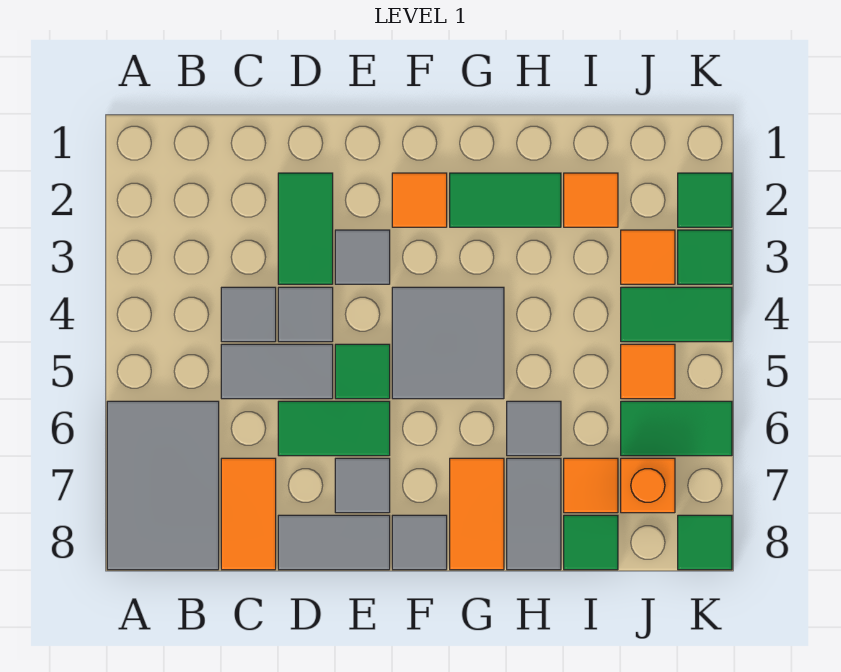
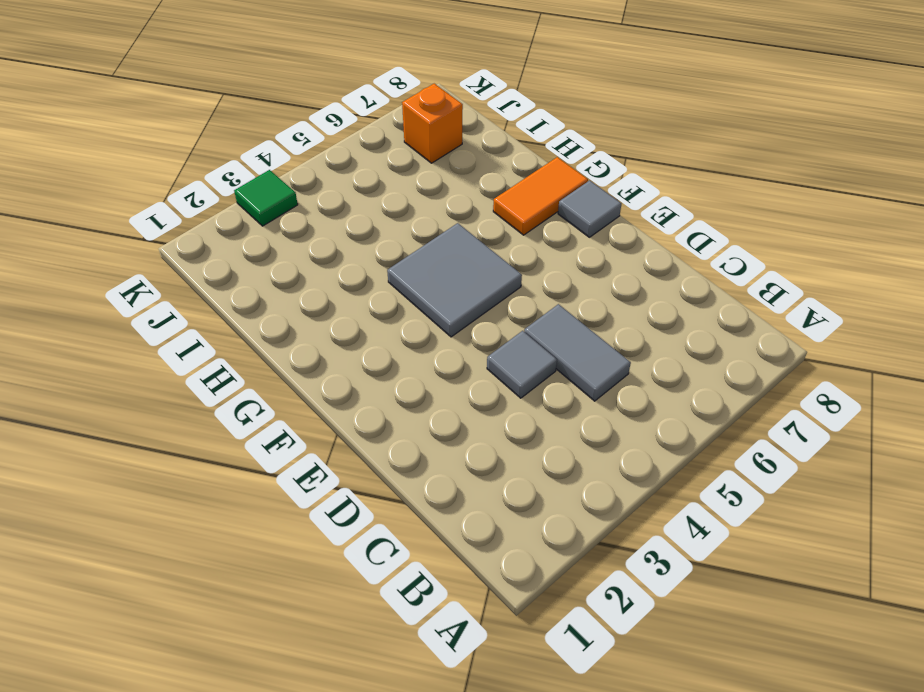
none -> grey 2x3 tile [107,401,219,570]
none -> grey 1x1 tile [221,287,276,342]
none -> orange 1x2 tile [221,458,276,570]

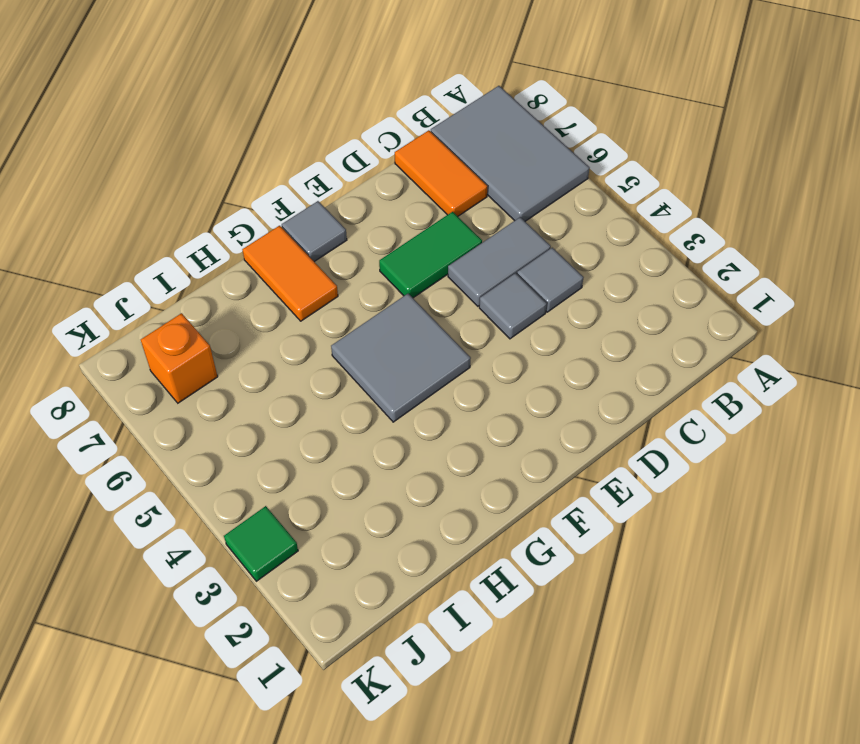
none -> green 1x2 tile [278,173,333,284]
none -> grey 1x2 tile [278,515,390,570]
none -> grey 1x1 tile [335,230,390,284]

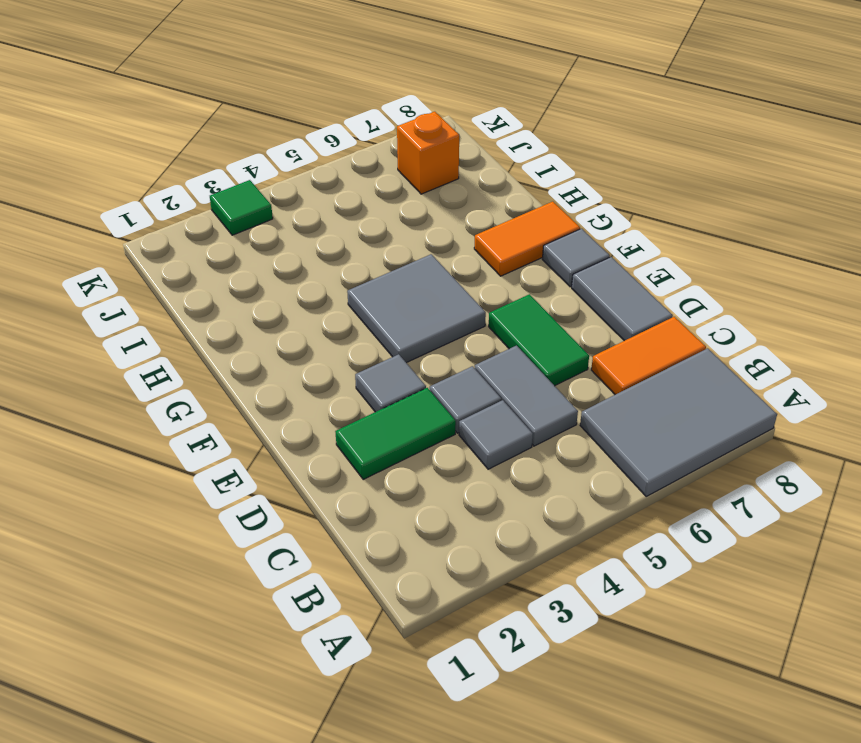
none -> green 1x1 tile [335,344,390,399]
none -> grey 1x1 tile [335,458,390,513]
none -> orange 1x1 tile [392,173,447,227]

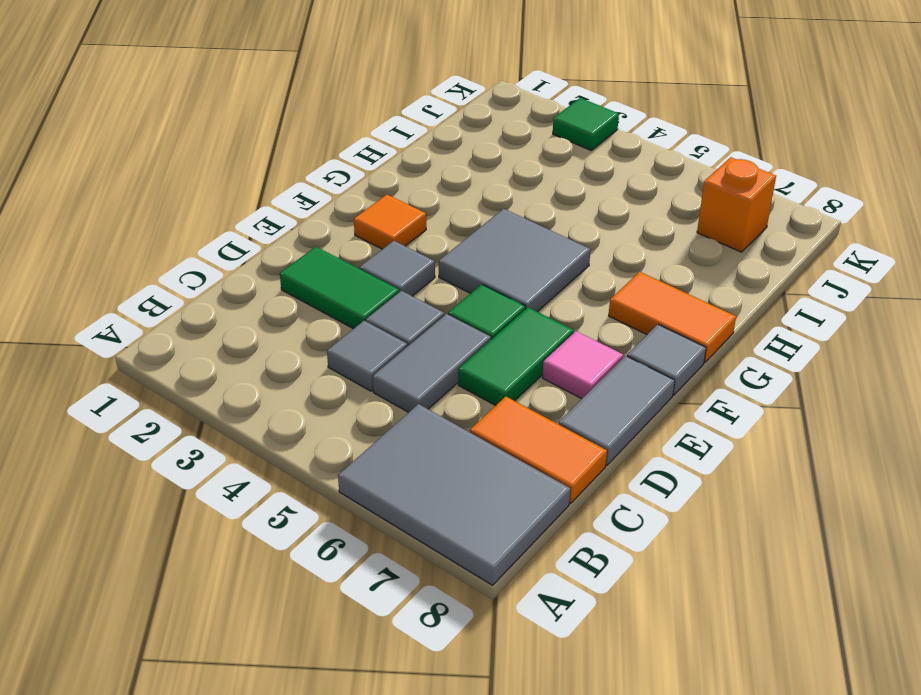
pink 1x1 tile [542,331,623,399] -> grey 1x1 tile [335,458,390,513]
none -> green 1x2 tile [450,173,561,227]
none -> grey 1x1 tile [507,401,561,456]
none -> grey 1x2 tile [507,458,561,570]

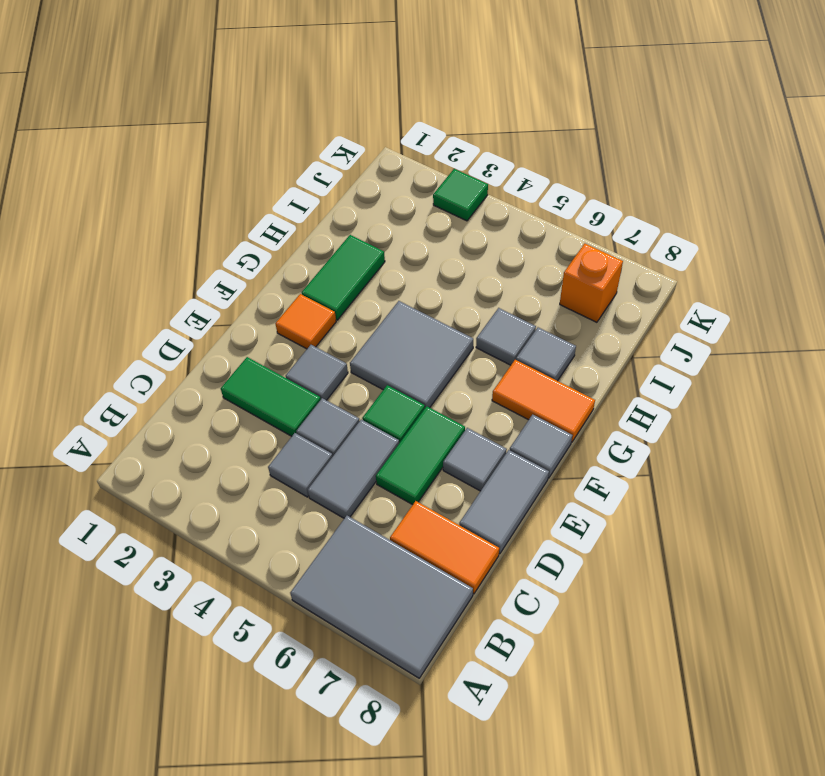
grey 1x1 tile [516,327,576,381] -> grey 1x2 tile [507,458,561,570]
none -> orange 1x1 tile [564,173,618,227]
none -> orange 1x1 tile [564,458,618,513]
none -> green 1x1 tile [564,515,618,570]

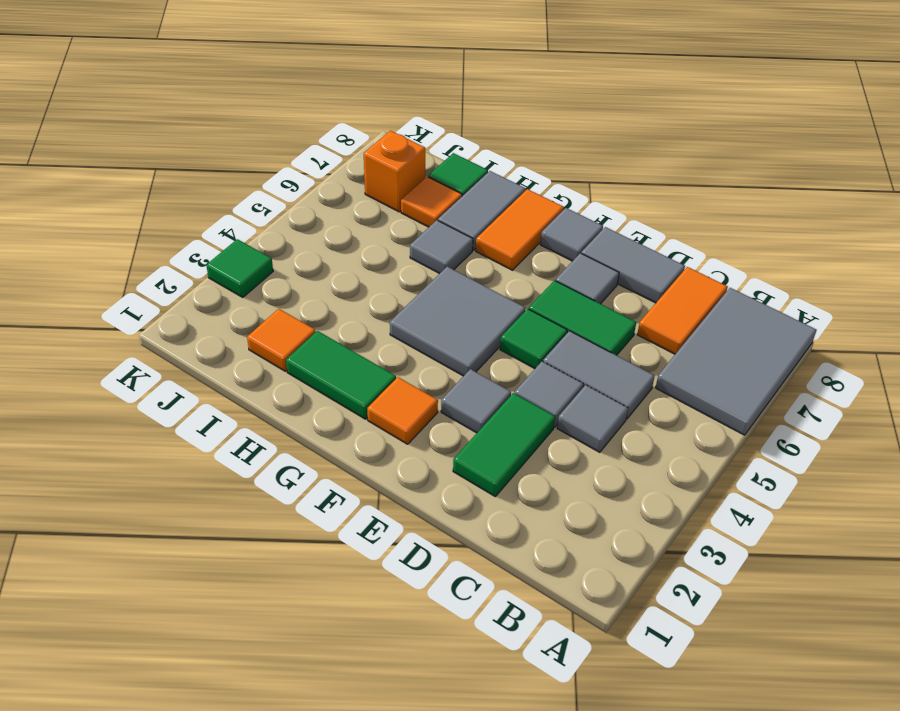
none -> orange 1x1 tile [621,230,675,284]
none -> green 1x2 tile [621,287,732,342]
none -> orange 1x1 tile [621,344,675,399]

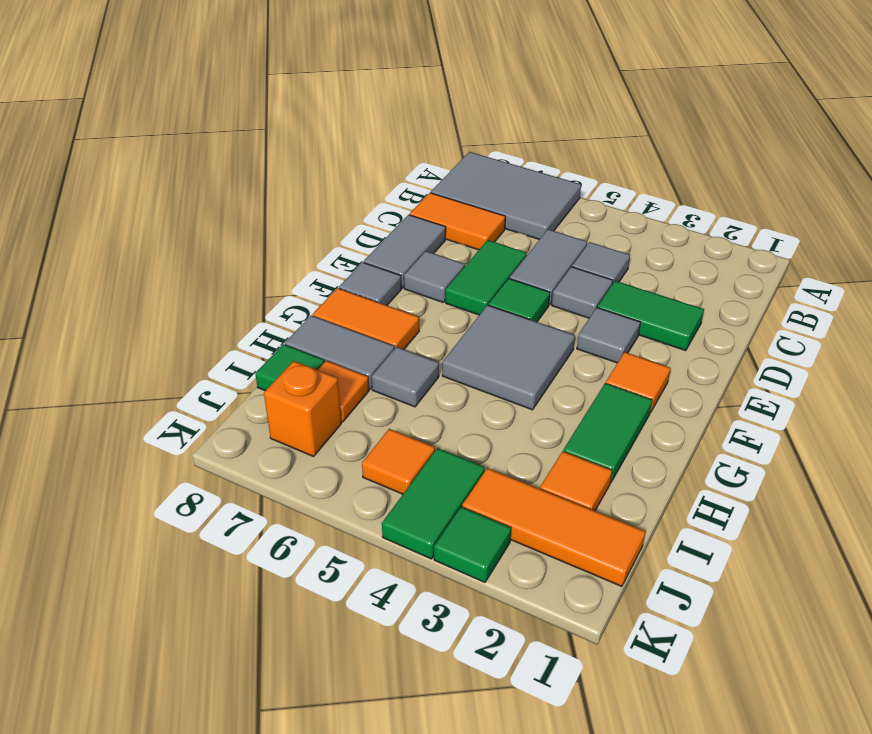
orange 1x3 tile [462,468,646,586] -> orange 1x1 tile [621,230,675,284]
none -> green 1x2 tile [621,401,732,456]
none -> green 1x1 tile [678,173,732,227]
none -> green 1x1 tile [678,515,732,570]

